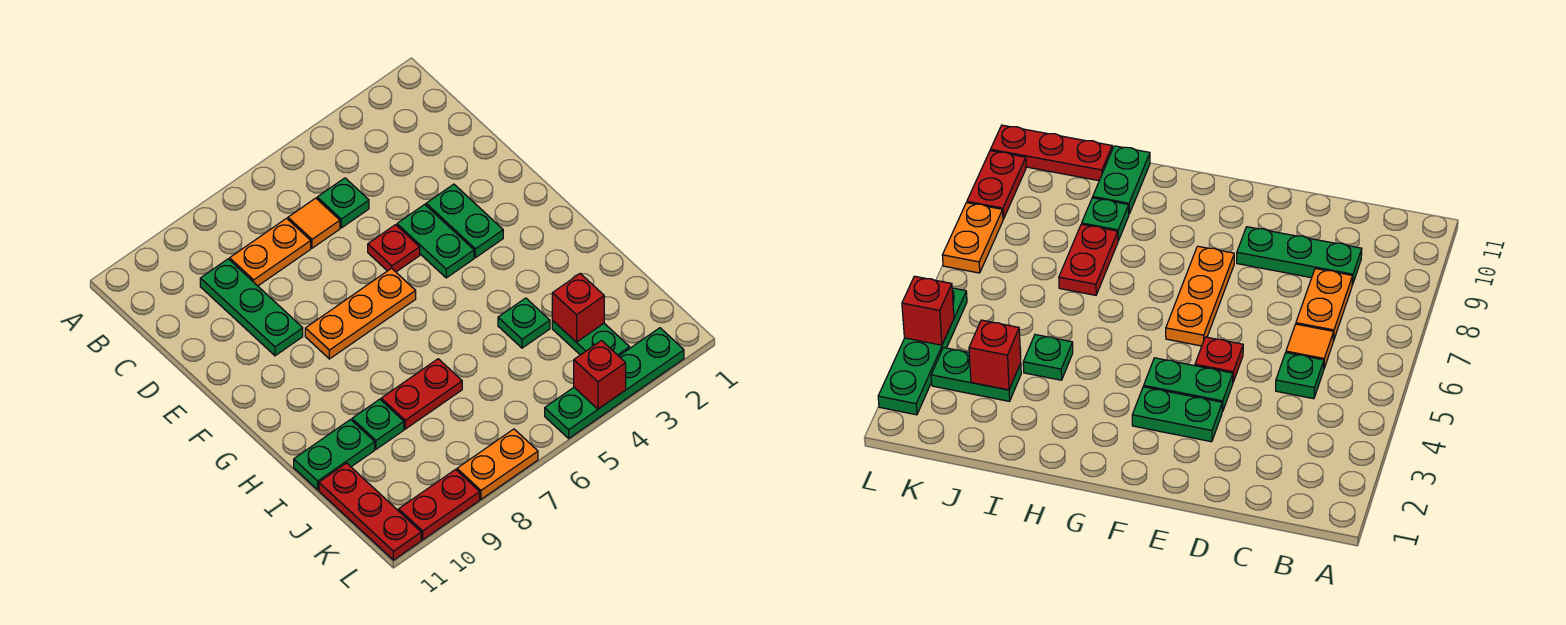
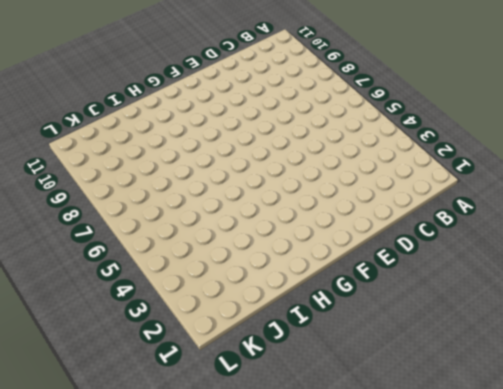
none -> green 1x1 plate [317,178,369,228]
none -> orange 1x1 tile [288,198,340,248]
none -> orange 1x2 plate [230,218,311,286]

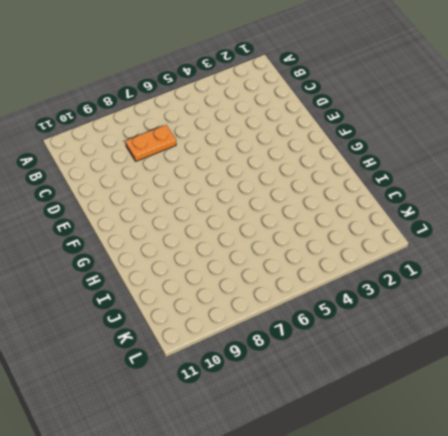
none -> green 1x1 plate [317,178,369,228]
none -> orange 1x1 tile [288,198,340,248]
none -> green 1x3 plate [200,259,303,356]

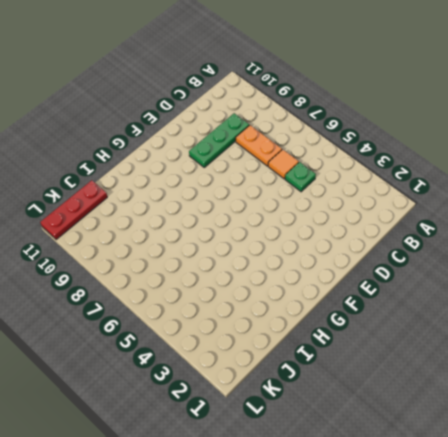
none -> green 1x2 plate [426,184,503,258]
none -> green 1x2 plate [397,204,474,278]
none -> red 1x1 plate [368,225,420,272]

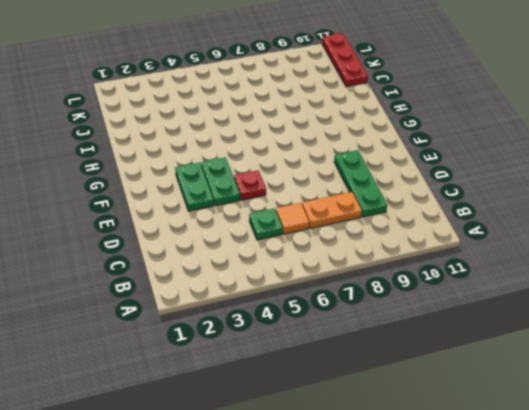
none -> orange 1x3 plate [305,268,416,359]
none -> green 1x1 plate [498,298,550,348]
none -> red 1x2 plate [381,359,462,429]

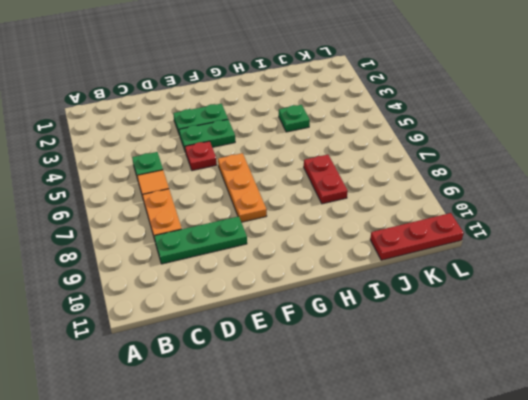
none -> green 1x1 plate [352,399,404,449]
none -> green 1x2 plate [294,420,375,490]
none -> green 1x2 plate [552,321,630,356]

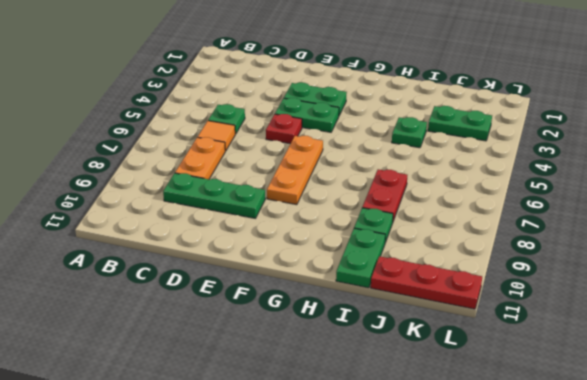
none -> green 1x4 plate [545,328,684,438]
none -> orange 1x2 plate [457,429,538,499]
none -> red 1x2 plate [399,470,480,540]

